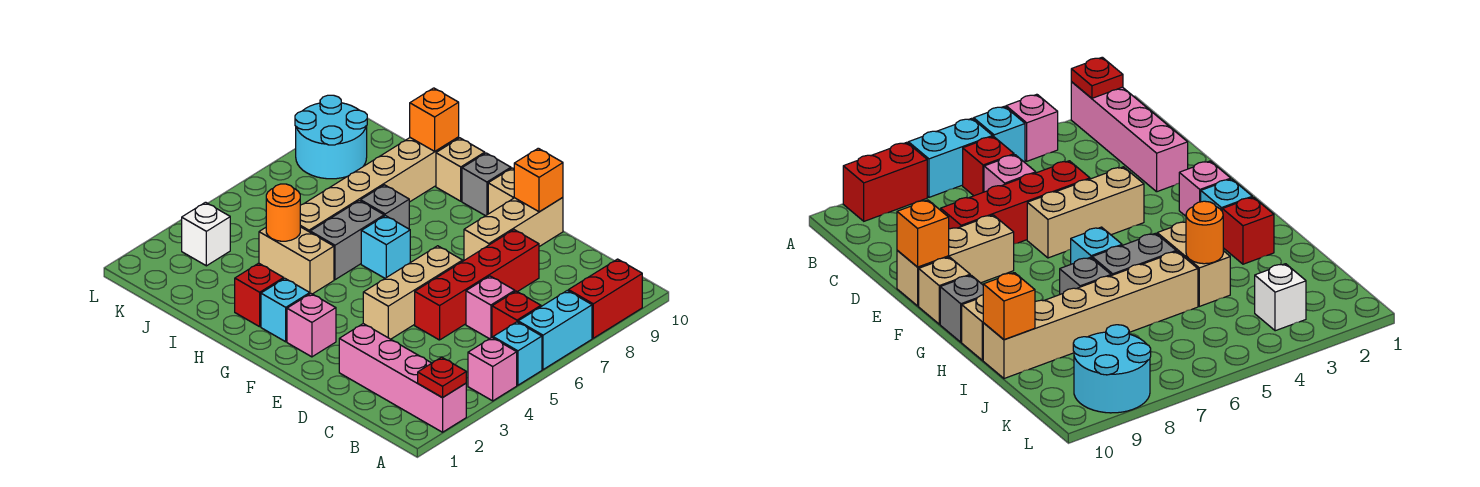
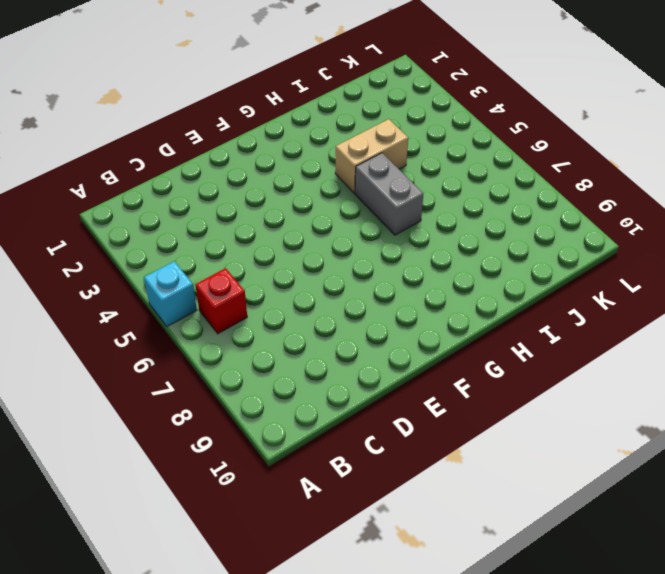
none -> pink 1x4 brick [339,324,466,432]
none -> pink 1x1 brick [468,338,517,401]
none -> cyan 1x2 brick [518,290,592,370]

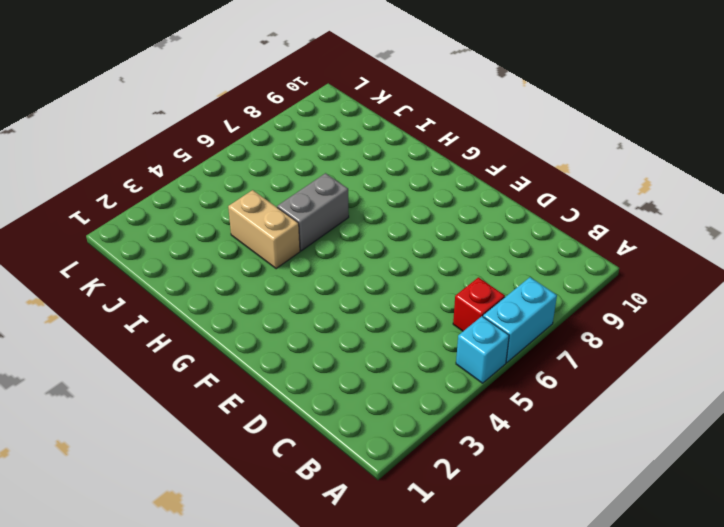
none -> pink 1x4 brick [339,324,466,432]
none -> pink 1x1 brick [468,338,517,401]
none -> red 1x2 brick [569,259,642,338]

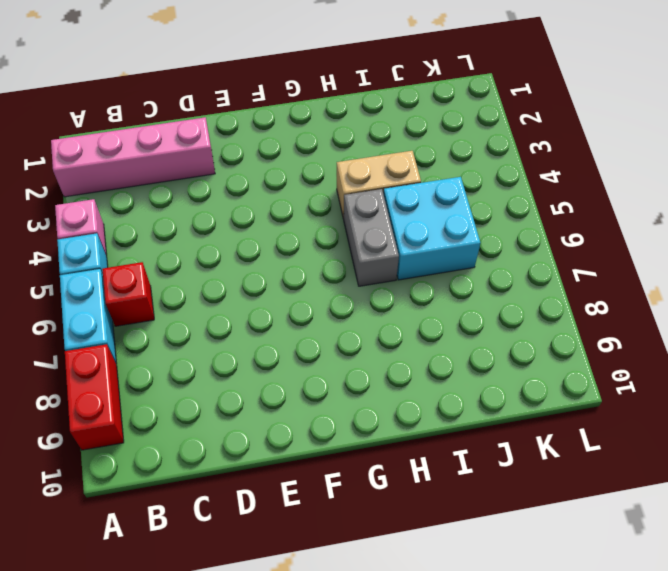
cyan 2x2 brick [384,177,480,280] -> tan 1x6 brick [300,137,459,232]
none -> pink 1x1 brick [466,276,515,339]
none -> red 1x4 brick [415,230,539,340]
none -> tan 1x3 brick [363,246,463,339]

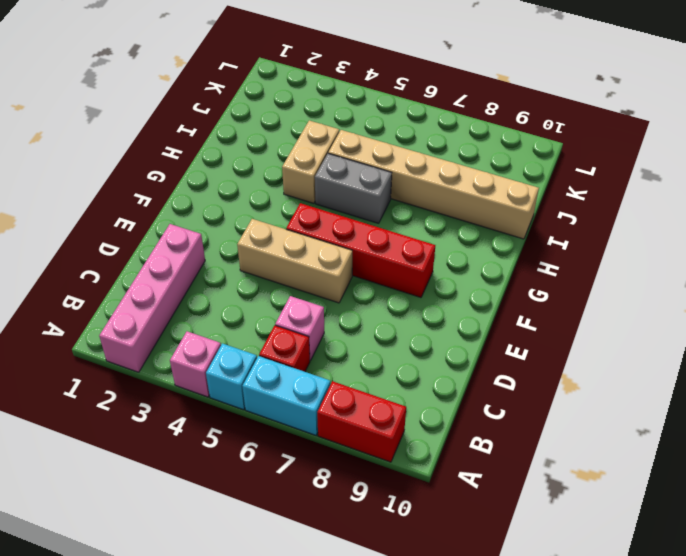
red 1x4 brick [286,203,435,297] -> red 1x4 brick moved to [415,230,539,340]
none -> tan 1x3 brick [464,198,563,260]
none -> pink 1x1 brick [287,294,336,357]
none -> tan 1x1 brick [488,168,514,214]

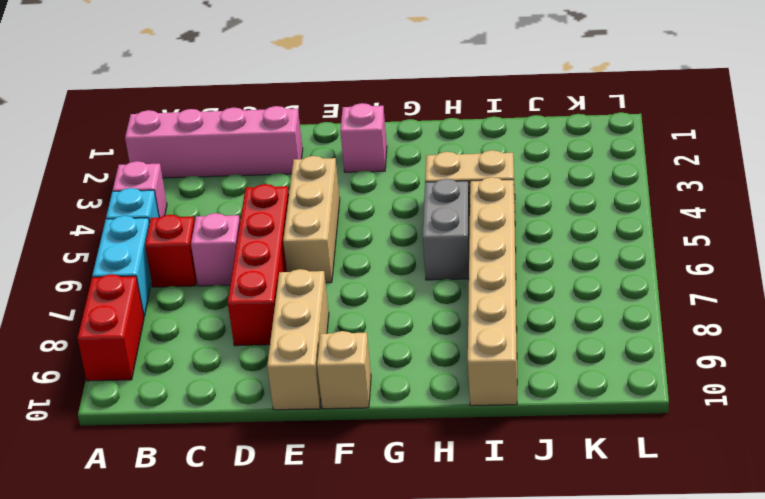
none -> cyan 1x1 brick [261,278,310,342]
none -> cyan 1x1 brick [361,216,410,278]
none -> grey 1x1 brick [462,153,511,216]

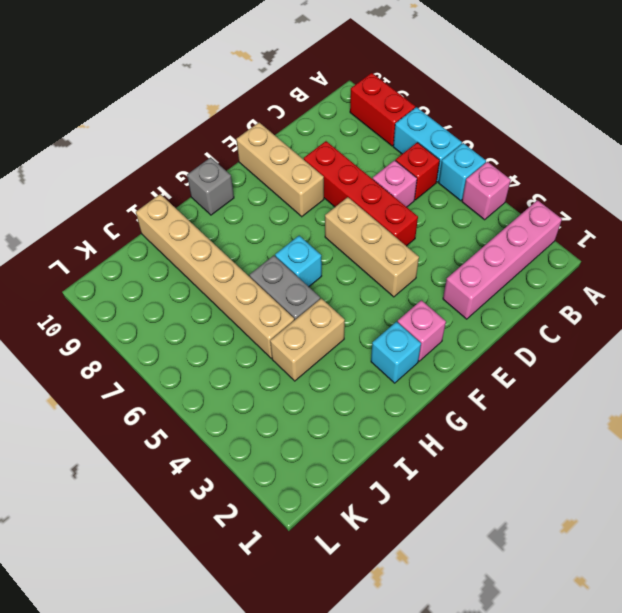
none -> tan 1x1 brick [488,168,514,214]
none -> red 1x1 brick [235,263,284,327]
none -> grey 1x1 brick [361,185,409,229]

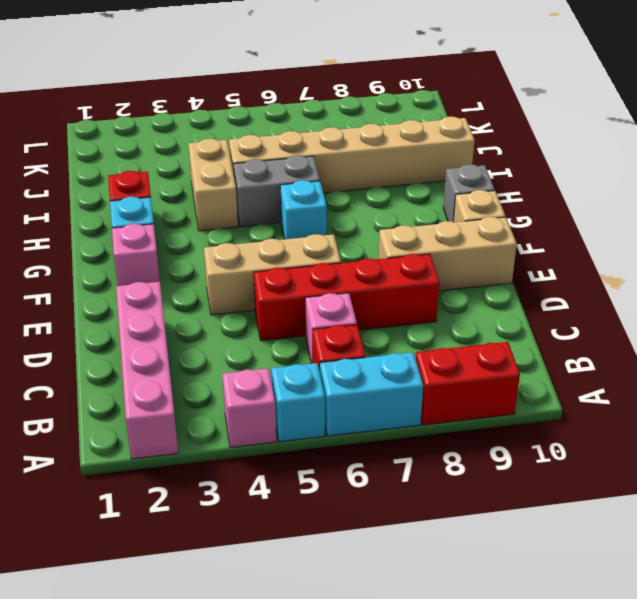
none -> grey 1x1 brick [361,185,409,229]
none -> tan 1x1 brick [436,138,485,201]
none -> white 1x1 brick [182,202,230,266]

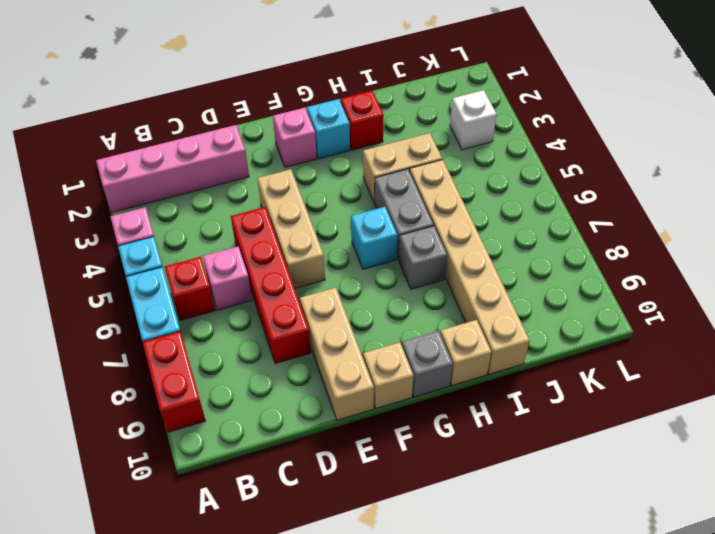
none -> cyan 2x2 round brick [295,95,367,179]
none -> red 1x1 plate [418,357,466,398]
none -> orange 1x1 brick [514,148,563,212]

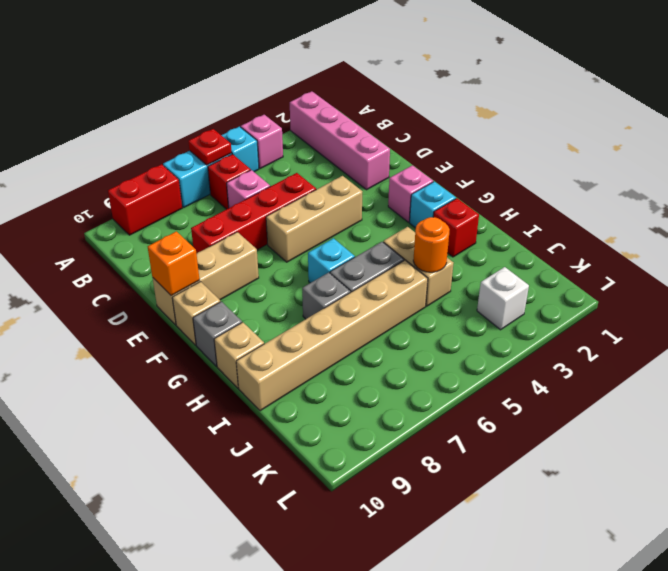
red 1x1 plate [188,129,232,165] -> red 1x1 plate moved to [418,357,466,398]
none -> cyan 2x2 round brick [295,95,367,179]
none -> orange 1x1 brick [410,88,459,151]

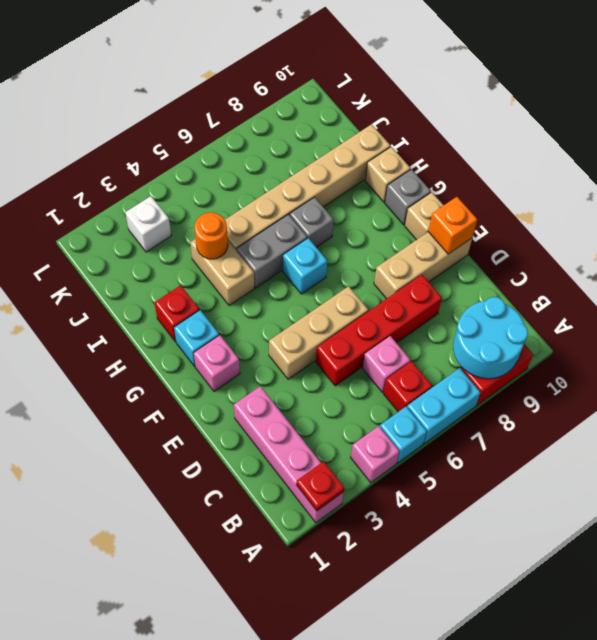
cyan 2x2 round brick [453,297,528,379] -> cyan 2x2 round brick moved to [295,95,367,179]
none -> orange 1x1 brick [410,88,459,151]

